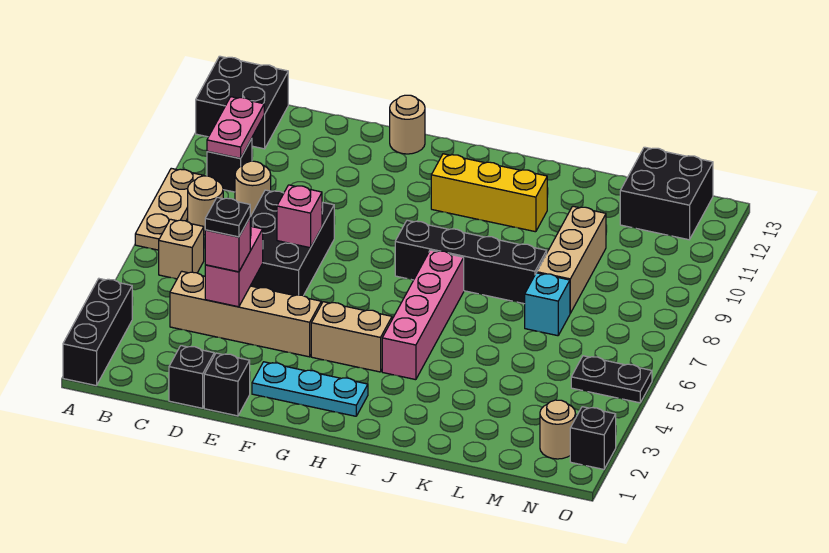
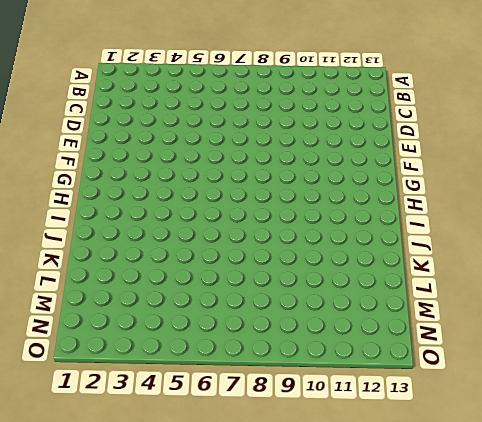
none -> black 1x3 brick [63,279,132,386]
none -> tan 1x3 plate [135,168,204,250]
none -> black 2x2 brick [196,56,288,149]

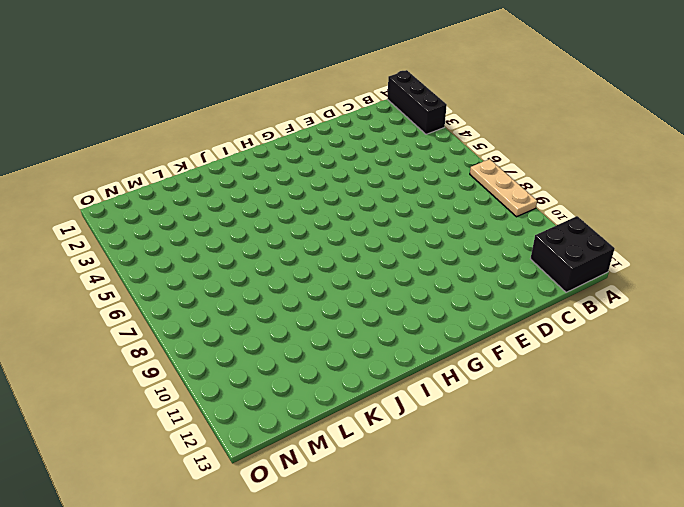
none -> tan 1x1 brick [159,219,204,279]
none -> tan 1x1 round brick [188,176,223,235]
none -> black 1x1 brick [207,139,252,192]

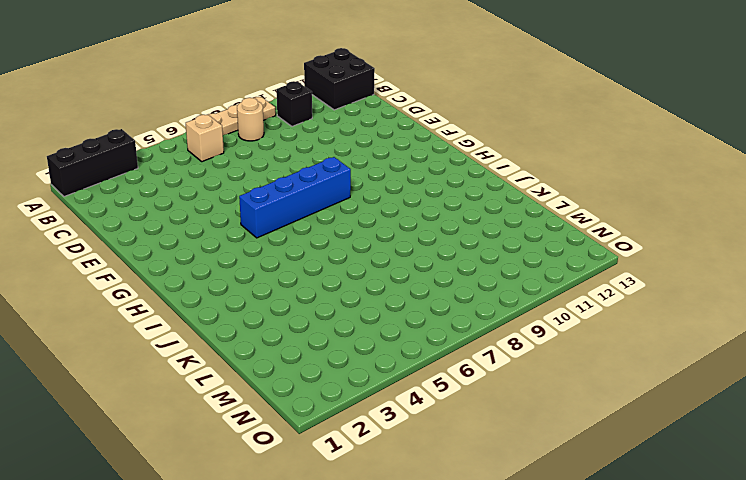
blue 1x4 brick [239,157,351,238] -> none
none -> tan 1x4 brick [170,271,321,357]
none -> tan 1x1 round brick [235,161,271,217]
none -> black 1x1 brick [169,346,214,408]

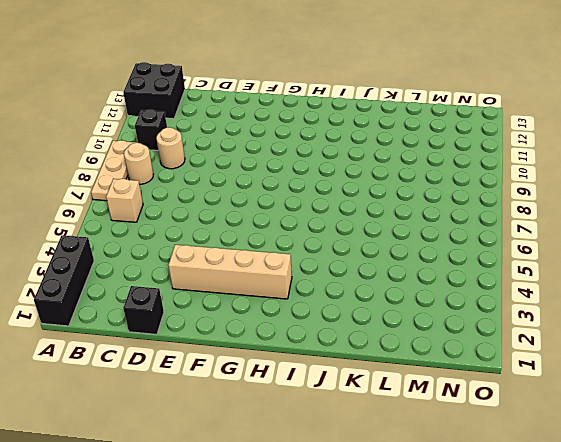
tan 1x4 brick [168,245,292,299] -> tan 1x4 brick moved to [170,271,321,357]
none -> black 2x3 brick [250,190,334,296]
none -> black 1x1 brick [204,353,250,416]
none -> cyan 1x3 plate [252,362,368,416]

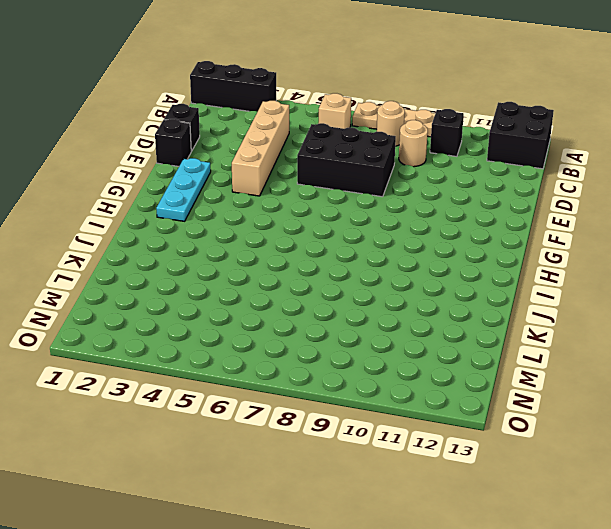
none -> tan 1x1 round brick [390,95,425,154]
none -> tan 1x2 brick [311,302,392,372]
none -> black 1x4 brick [395,220,547,304]

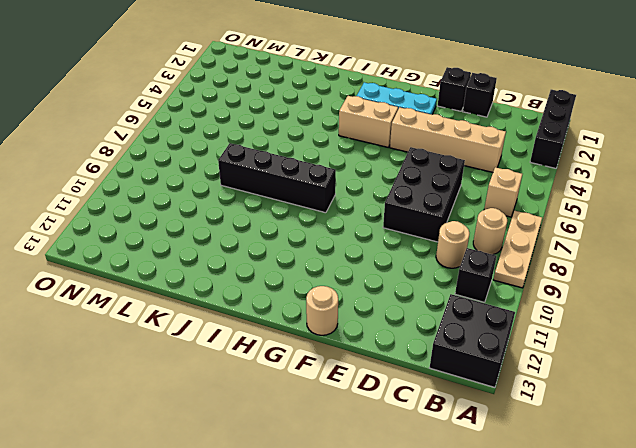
none -> yellow 1x3 brick [431,154,547,232]
none -> pink 1x4 brick [382,250,464,380]
none -> cyan 1x1 brick [525,273,570,336]

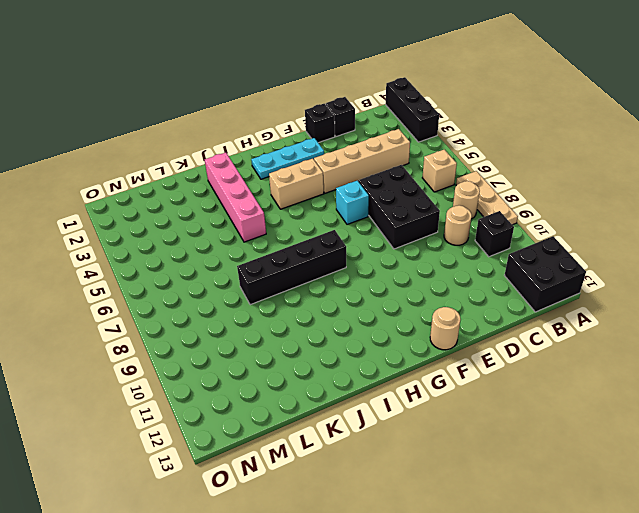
cyan 1x1 brick [336,181,369,224] -> cyan 1x1 brick moved to [525,273,570,336]
pink 1x4 brick [205,153,266,242] -> pink 1x4 brick moved to [382,250,464,380]
none -> yellow 1x3 brick [431,154,547,232]
none -> tan 1x3 brick [537,206,606,313]
none -> black 2x2 brick [620,147,713,240]

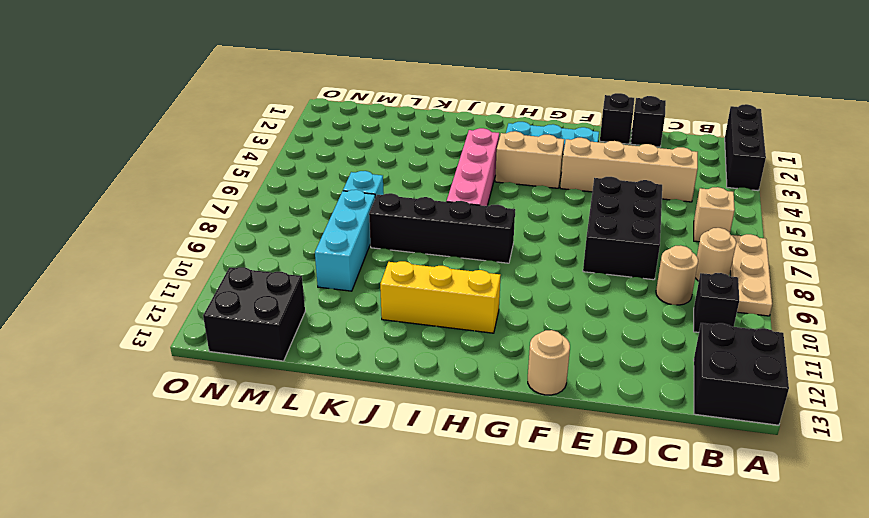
cyan 1x3 brick [315,190,375,291] -> tan 1x3 brick [537,206,606,313]
none -> tan 1x1 round brick [540,400,575,459]
none -> black 1x2 plate [571,356,652,403]
none -> black 1x1 brick [570,407,616,469]

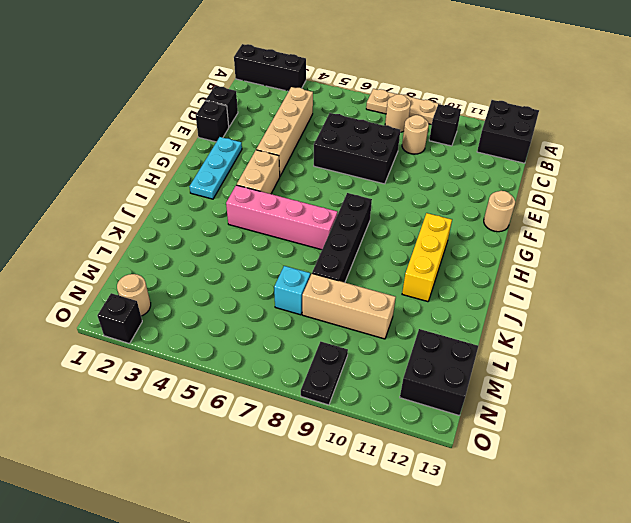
black 1x2 plate [301,342,348,405] -> black 1x2 plate moved to [571,356,652,403]
none -> tan 1x1 brick [159,219,204,279]
none -> pink 1x2 plate [207,97,265,158]
none -> pink 1x2 brick [205,226,263,307]

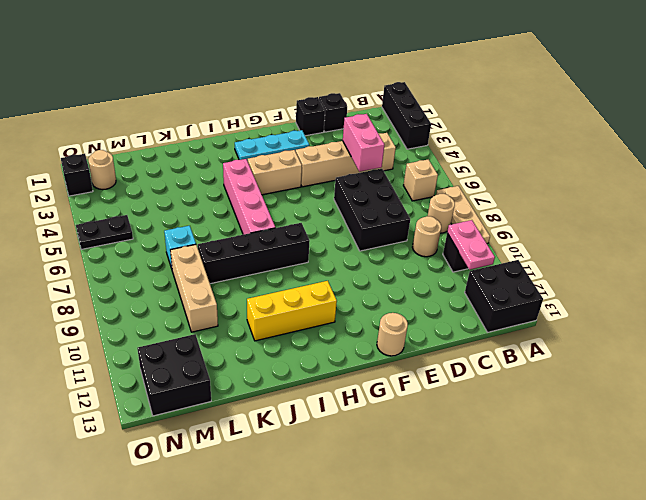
none -> pink 1x1 brick [277,185,322,248]
none -> pink 1x1 brick [205,218,250,272]
none -> black 1x1 plate [205,197,250,237]

